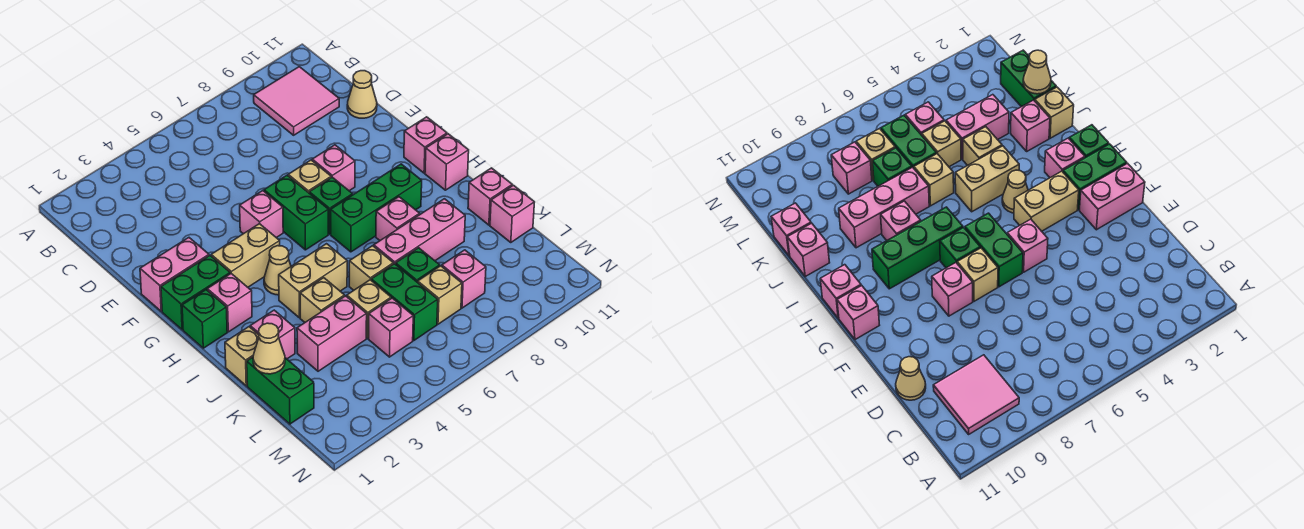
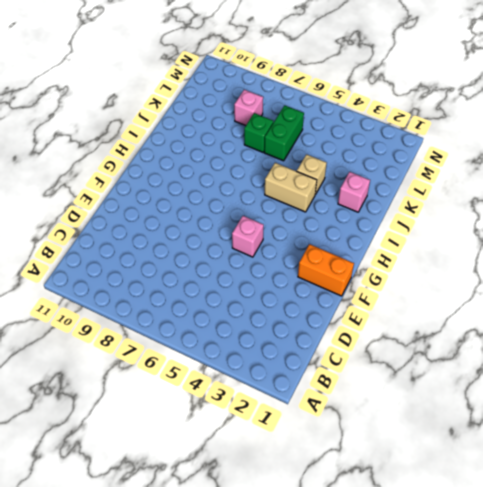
orange 1x2 brick [298,244,354,296] -> pink 1x2 brick [140,238,209,311]
none -> pink 2x2 tile [254,67,339,135]
none -> tan 1x1 cone [347,71,377,118]
none -> green 1x2 brick [264,175,328,250]
none -> tan 1x1 brick [288,160,331,193]

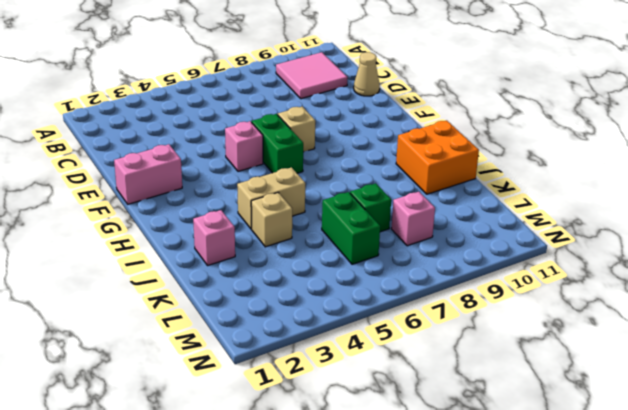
orange 2x2 brick [396,121,479,194] -> pink 1x1 brick [468,168,512,225]
none -> pink 1x1 brick [312,145,355,191]
none -> green 1x2 brick [161,256,230,330]
none -> tan 1x2 brick [211,224,280,287]
none -> green 1x1 brick [309,177,353,234]

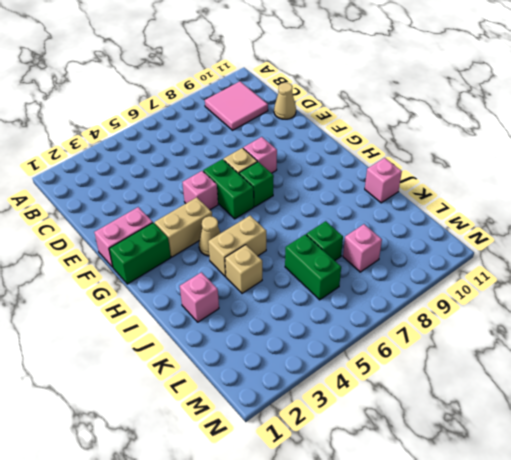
none -> pink 1x1 brick [404,117,447,173]
none -> green 1x1 brick [182,290,227,348]
none -> pink 1x1 brick [207,274,252,332]
none -> green 1x3 brick [331,164,422,252]

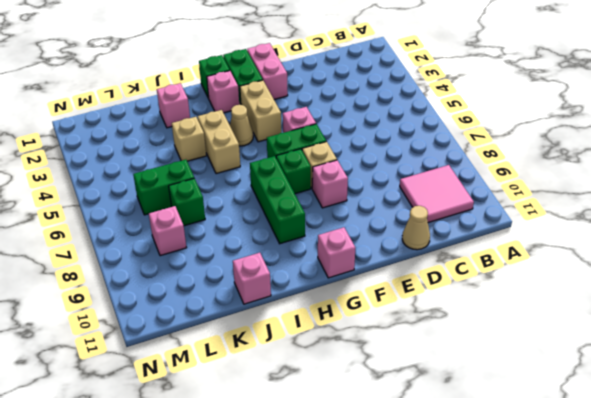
none -> pink 1x1 brick [425,134,469,190]
none -> pink 1x1 brick [376,197,420,240]
none -> tan 1x1 brick [225,327,259,386]
none -> tan 1x1 brick [349,246,393,290]

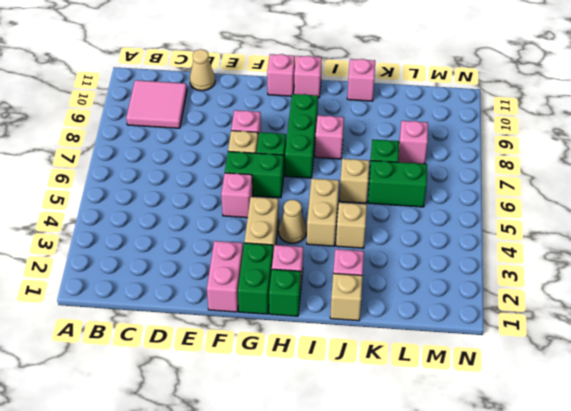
none -> pink 1x3 brick [374,199,465,264]
none -> green 1x2 brick [247,357,314,424]
none -> pink 1x2 brick [297,296,367,371]
none -> tan 1x1 brick [347,280,391,338]

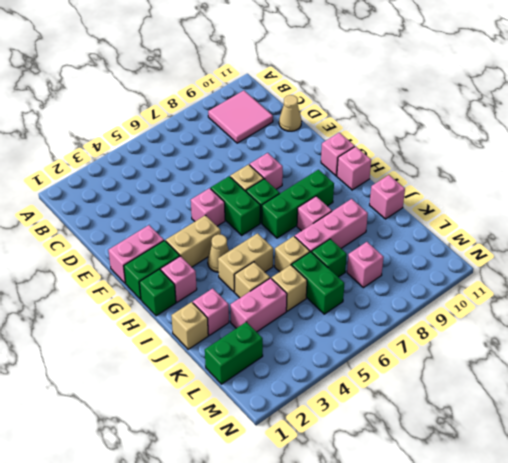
green 1x2 brick [205,322,263,384] -> green 1x2 brick turned to [247,357,314,424]
none -> pink 1x1 brick [490,185,534,243]
none -> pink 1x1 brick [369,298,413,357]
none -> tan 1x1 brick [418,266,462,324]
none -> tan 1x1 cone [253,323,285,374]

